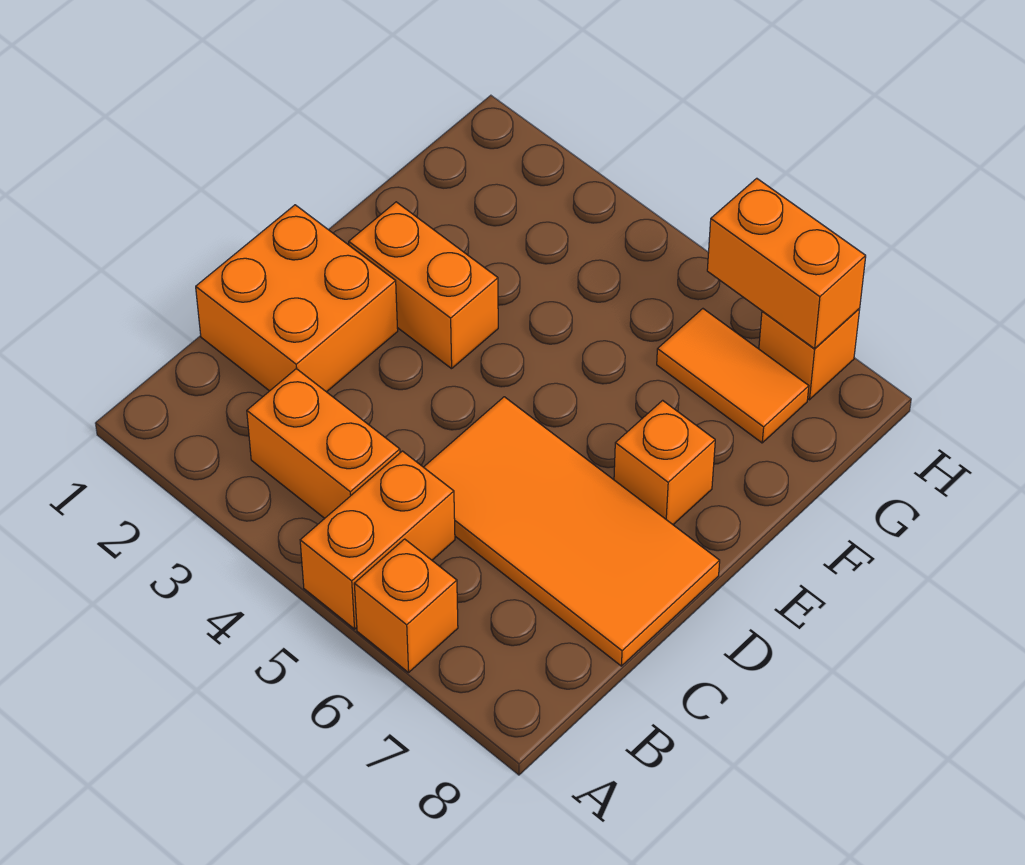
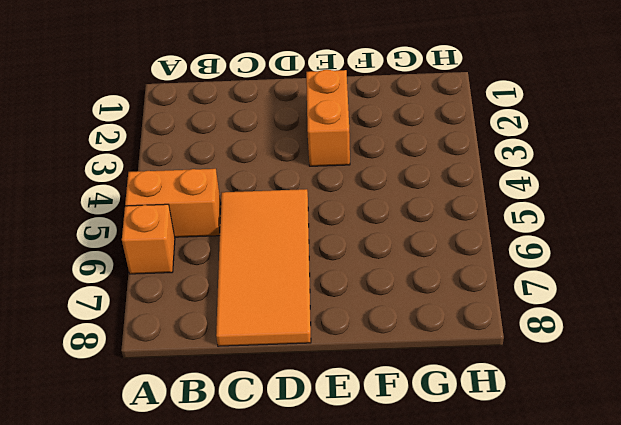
none -> orange 1x2 brick [247,369,400,518]
none -> orange 2x2 brick [196,205,398,392]

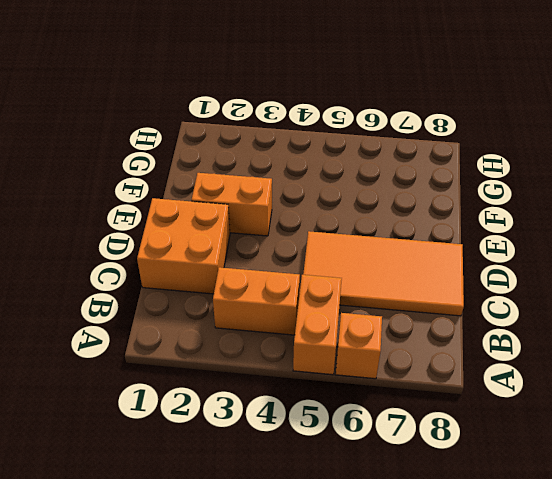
none -> orange 1x1 brick [614,400,715,524]
none -> orange 1x2 tile [657,309,809,443]

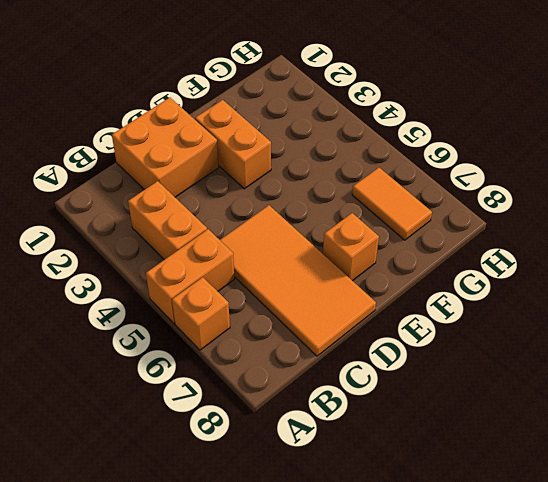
none -> orange 1x1 brick [759,309,860,400]
none -> orange 1x2 brick [707,178,866,349]

